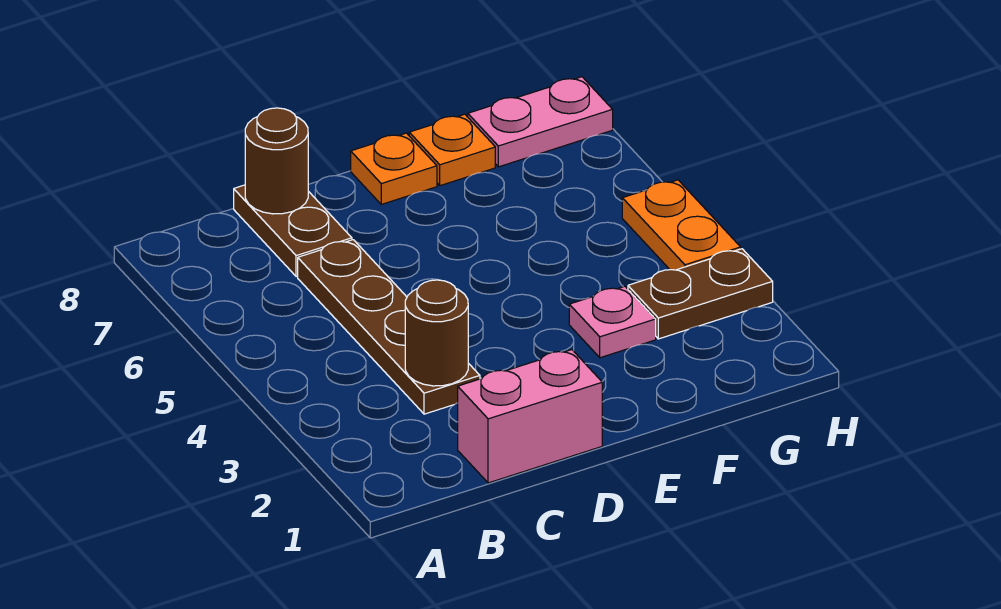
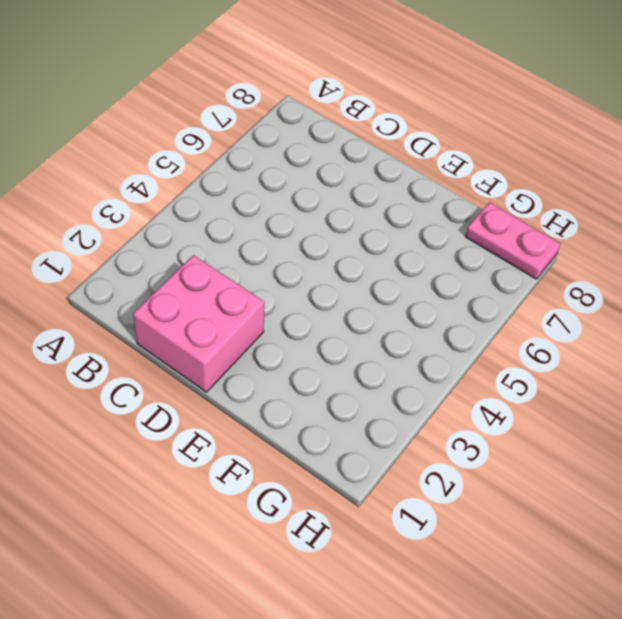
pink 2x2 brick [133,255,264,392] -> pink 1x2 brick [458,350,602,483]
none -> brown 1x4 plate [298,240,480,414]
none -> brown 1x2 plate [234,185,352,277]

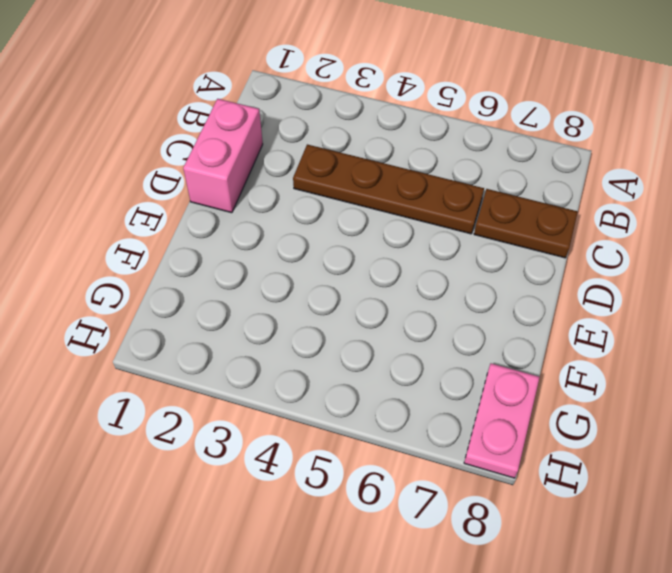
none -> orange 1x1 plate [351,133,437,204]
none -> pink 1x1 plate [569,286,656,358]

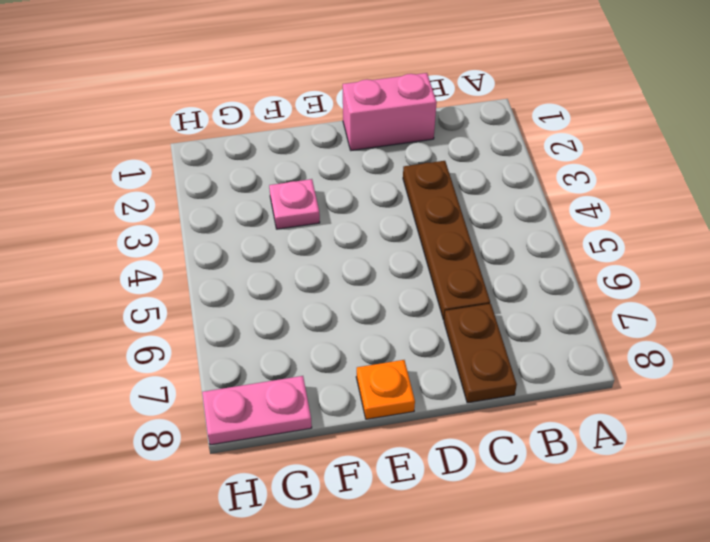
none -> orange 1x1 plate [409,114,495,186]
none -> brown 1x2 plate [628,249,773,339]

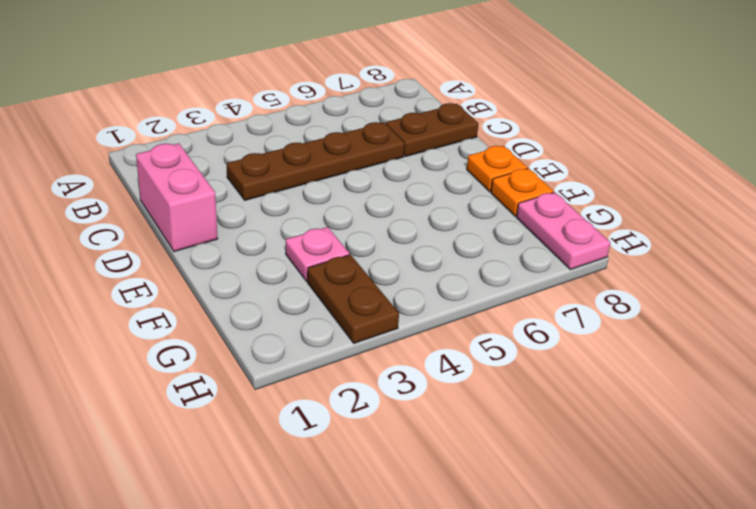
none -> orange 1x2 plate [622,180,741,270]
none -> brown 1x1 round brick [405,280,468,386]

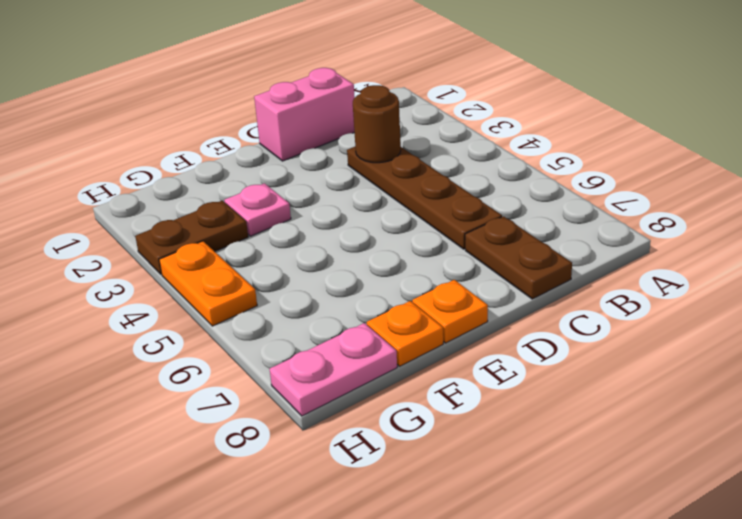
none -> brown 1x1 round brick [245,108,308,214]

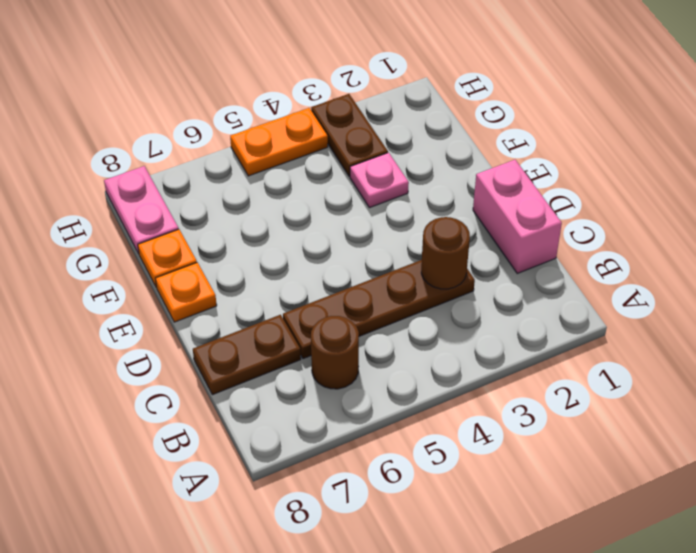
brown 1x1 round brick [311,316,359,389] -> brown 1x1 round brick moved to [245,108,308,214]

